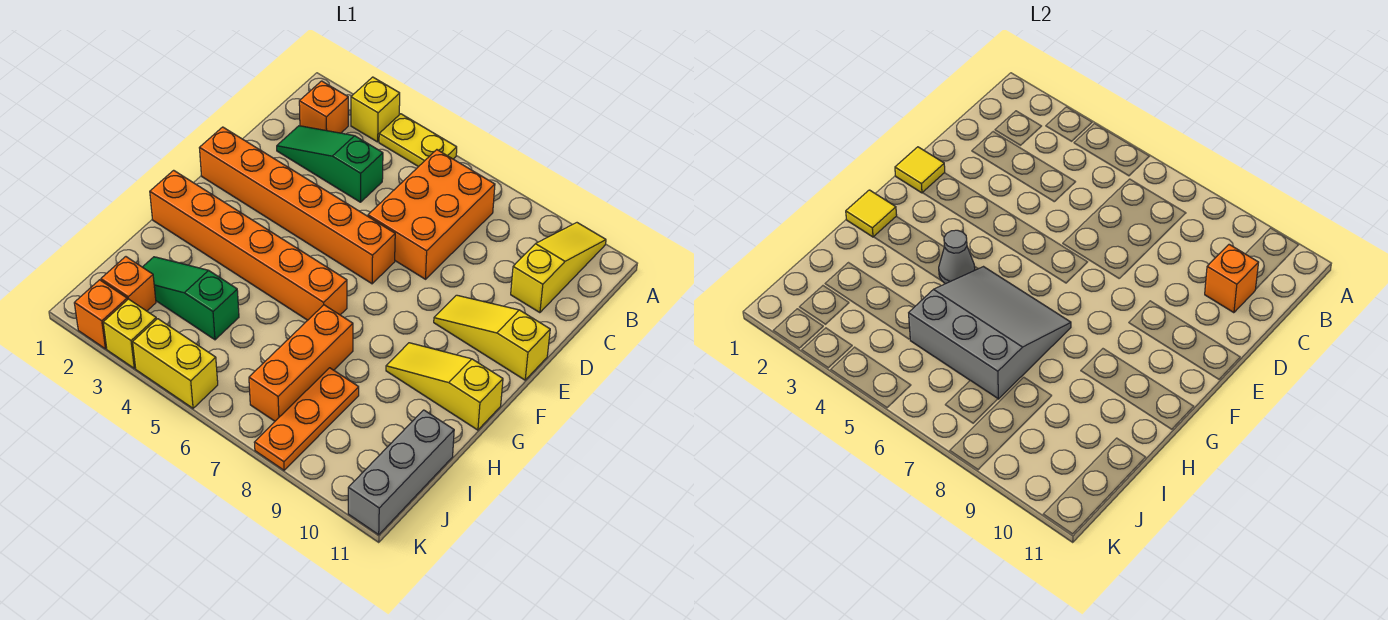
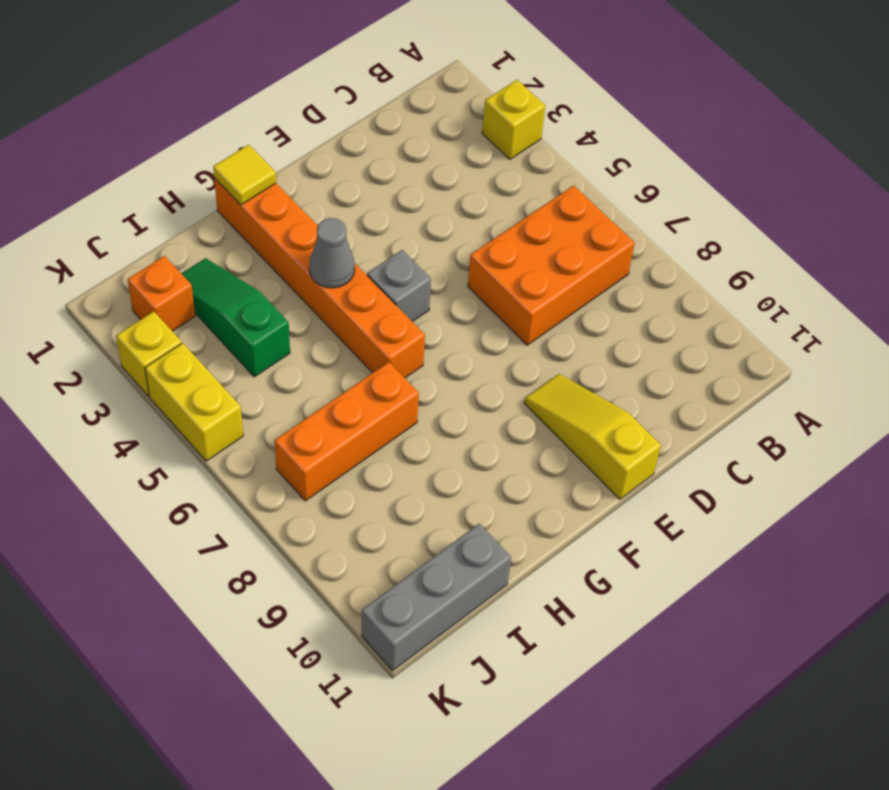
grey 1x1 brick [367,250,431,322] -> none
none -> yellow 1x2 plate [379,114,457,167]
none -> yellow 1x3 slope [511,223,606,313]
none -> orange 1x1 brick [299,81,348,133]

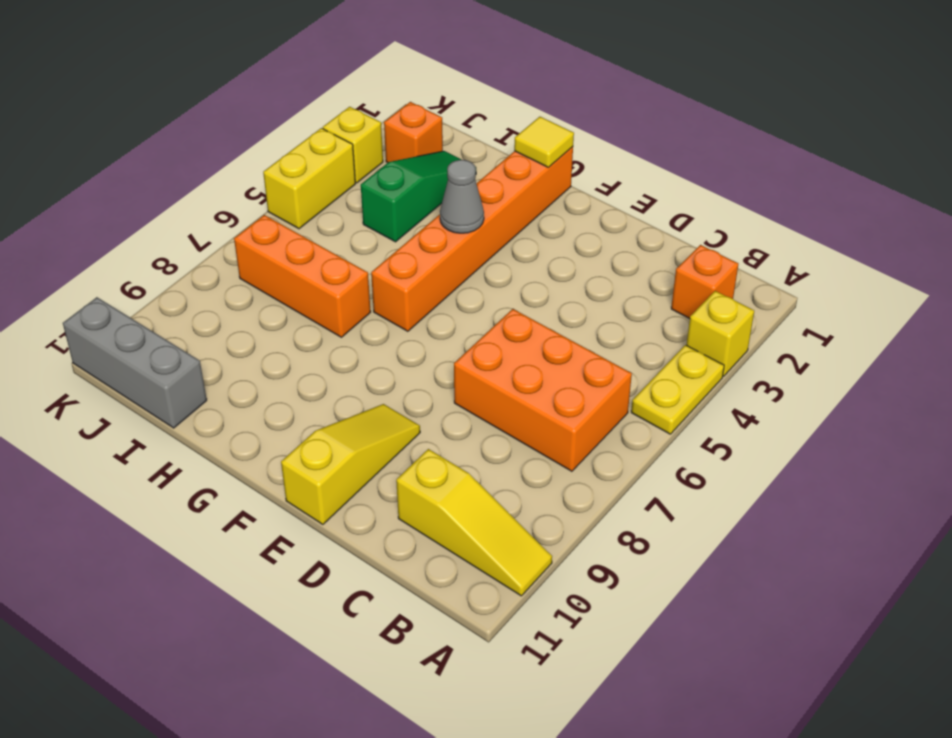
none -> green 1x3 slope [277,126,383,202]
none -> orange 1x6 brick [200,127,395,284]
none -> yellow 1x3 slope [386,343,503,430]

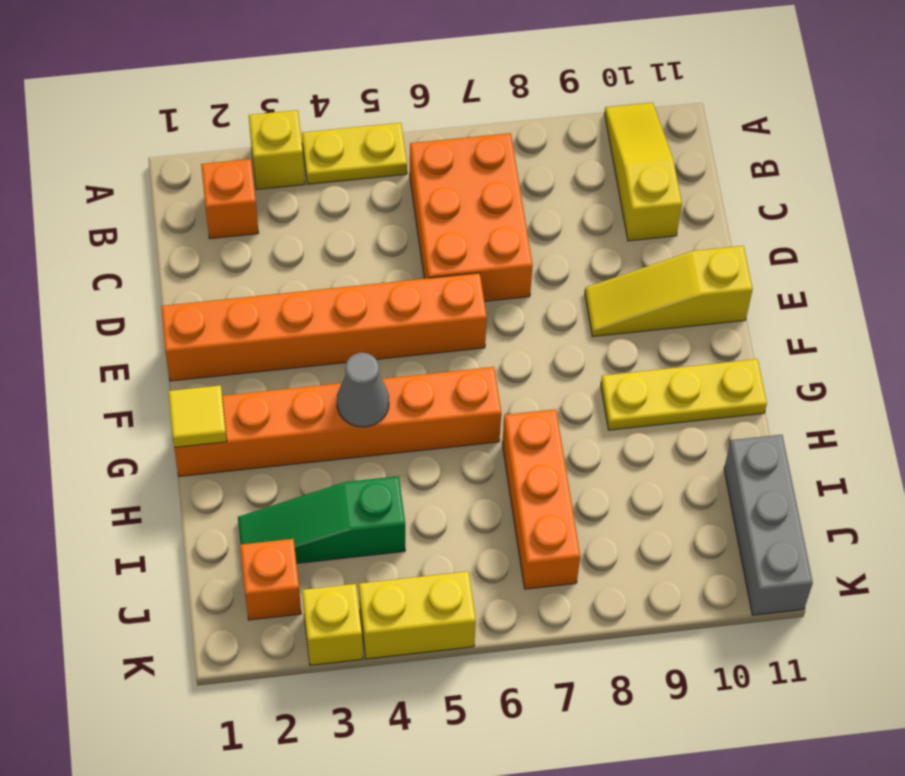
yellow 1x3 plate [601,359,767,430] -> yellow 1x3 slope [386,343,503,430]
none -> green 1x3 slope [277,126,383,202]
none -> orange 1x3 plate [254,368,359,470]
none -> orange 1x1 brick [74,280,127,349]

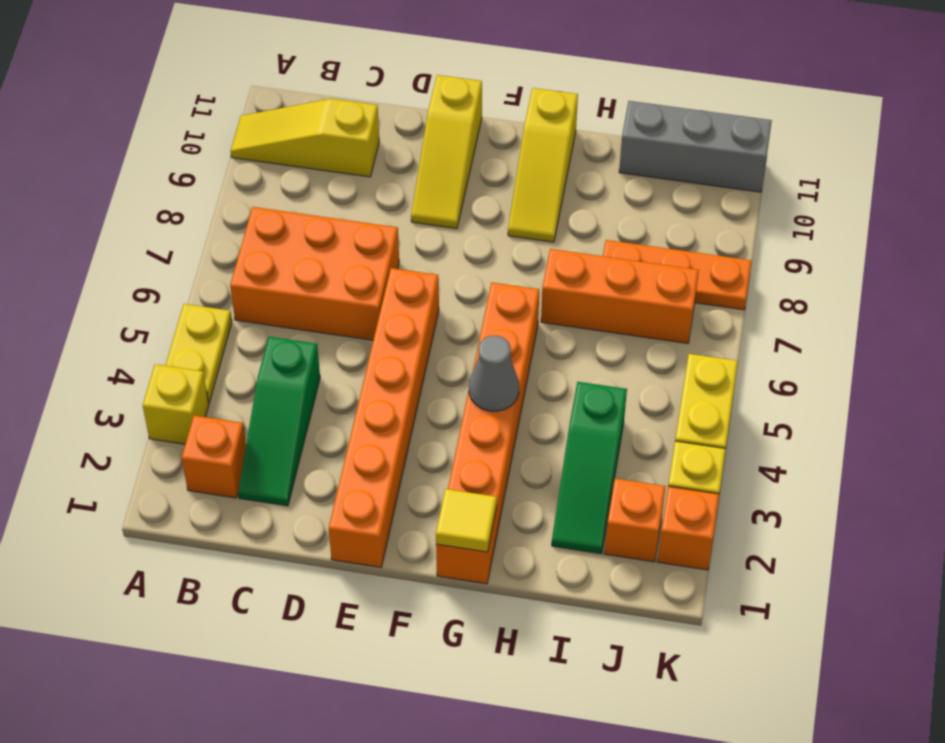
none -> orange 1x1 brick [1205,245,1259,313]
none -> yellow 1x1 tile [895,147,945,193]
none -> grey 3x3 slope [909,267,1071,399]

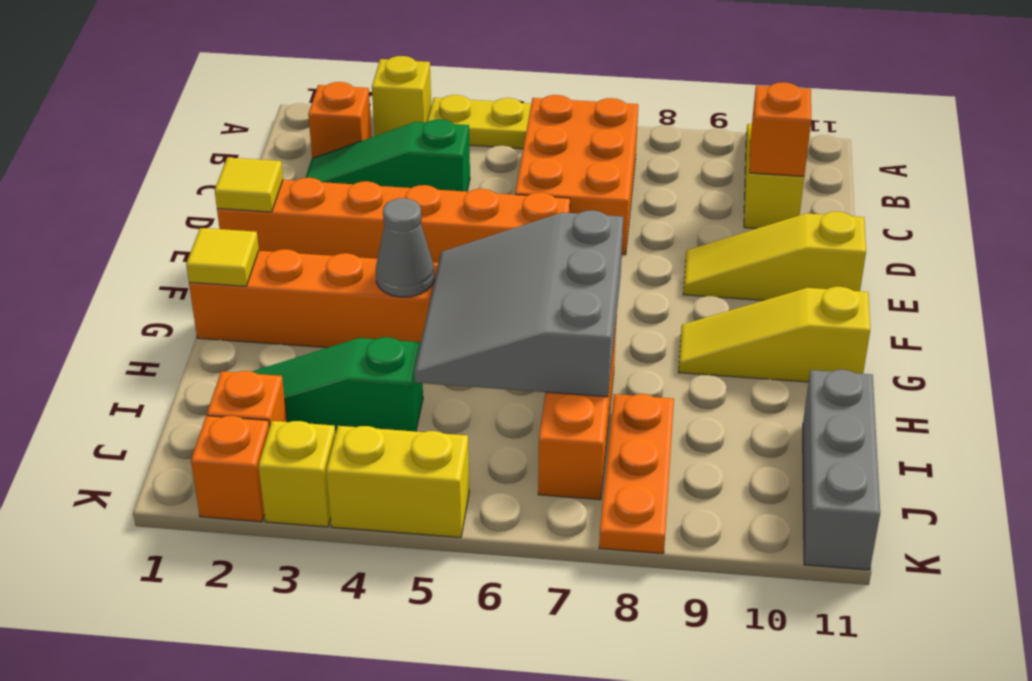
grey 3x3 slope [414,210,623,397] -> grey 3x3 slope turned to [909,267,1071,399]

